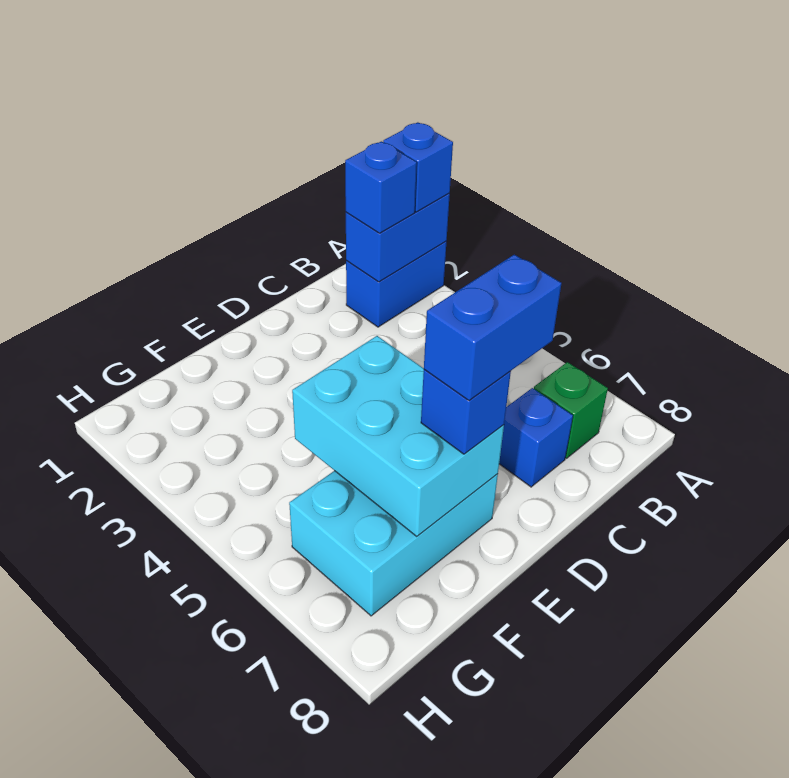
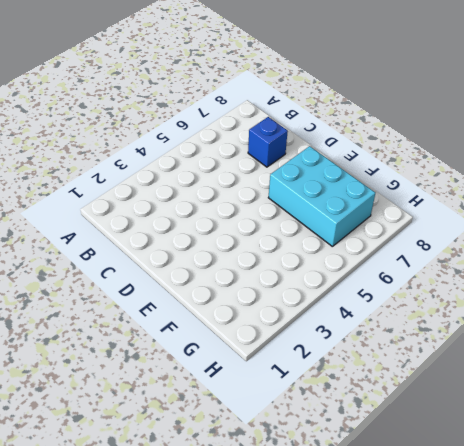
none -> blue 1x2 brick [346,242,446,327]
none -> green 1x1 brick [534,362,608,459]

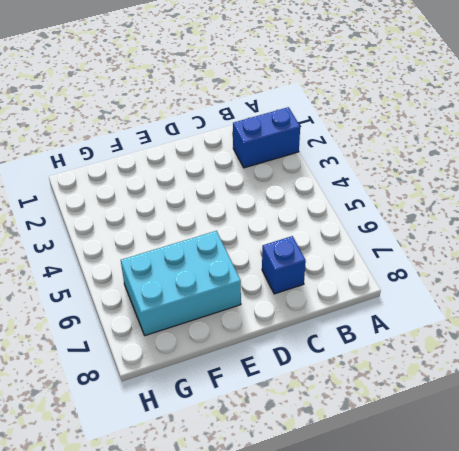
none -> green 1x1 brick [534,362,608,459]
none -> blue 1x2 brick [346,194,450,282]

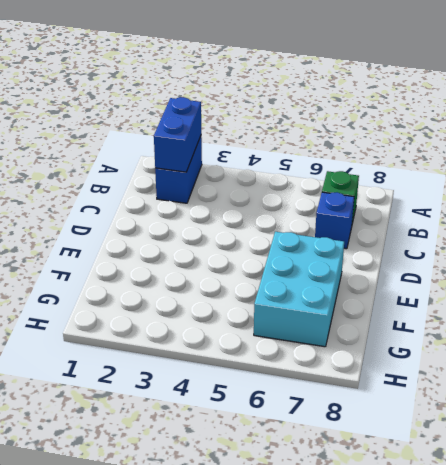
none -> cyan 2x3 brick [292,336,504,536]
none -> blue 1x1 brick [383,122,453,212]

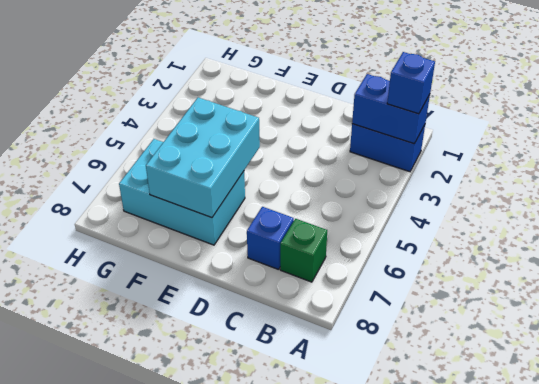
none -> blue 1x1 brick [345,141,417,233]
none -> blue 1x1 brick [421,370,511,454]

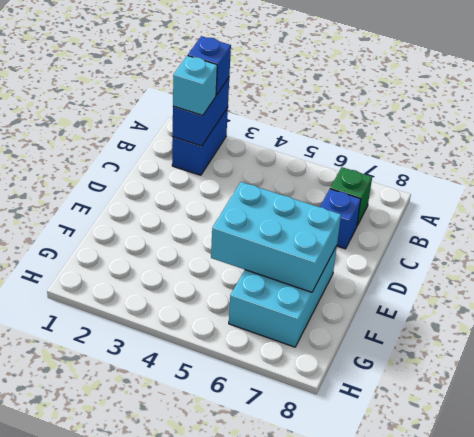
cyan 1x1 brick [173,56,217,116] -> blue 1x1 brick [345,141,417,233]
none -> blue 1x1 brick [421,370,511,454]
none -> blue 1x2 brick [424,254,561,401]

